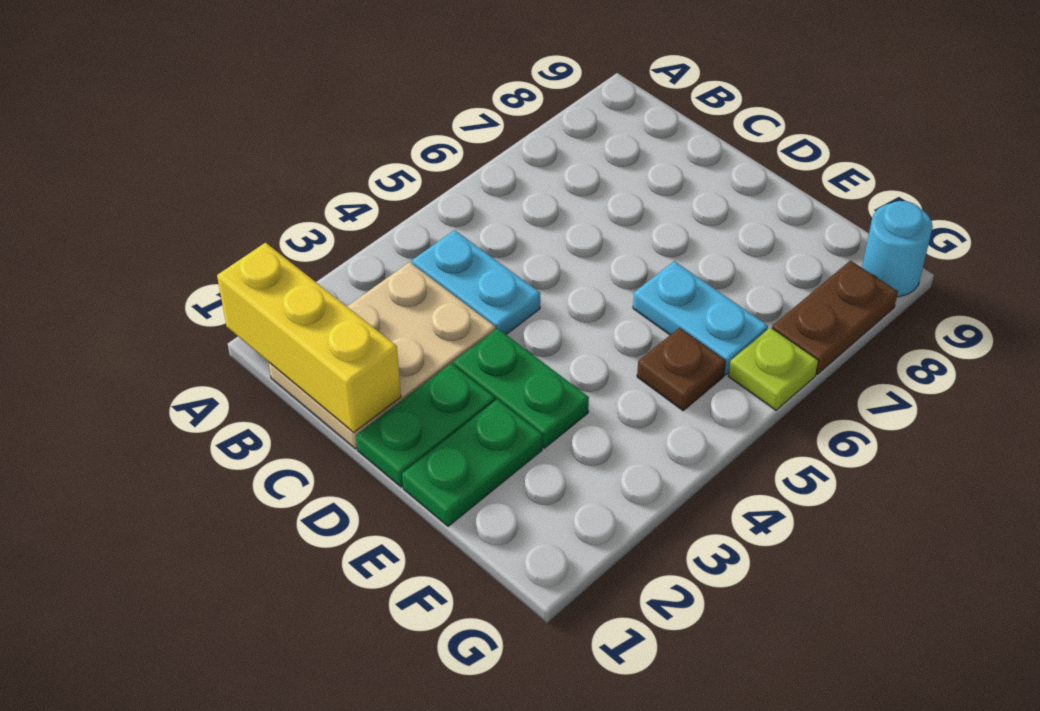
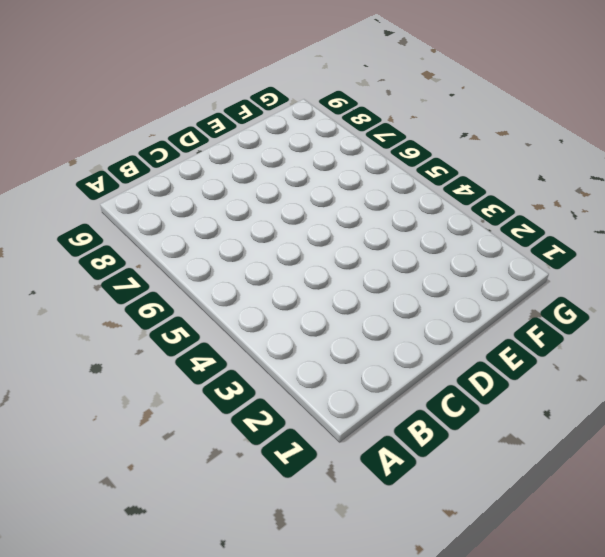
none -> tan 2x3 plate [269,262,495,449]
none -> cyan 1x2 plate [412,230,540,334]

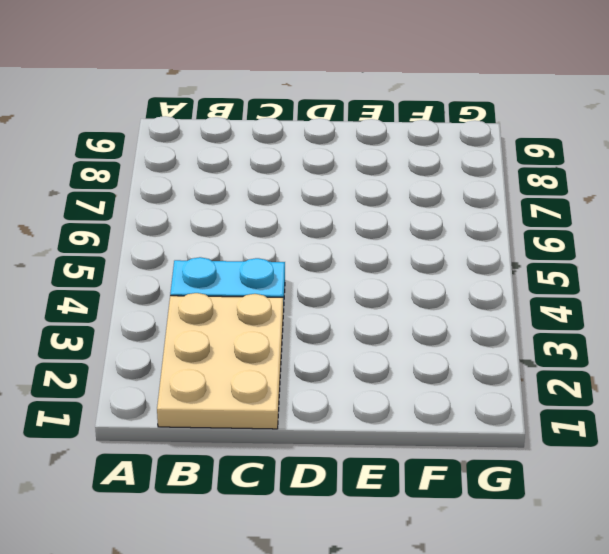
none -> green 1x2 plate [356,364,495,487]
none -> green 1x2 plate [453,328,589,448]

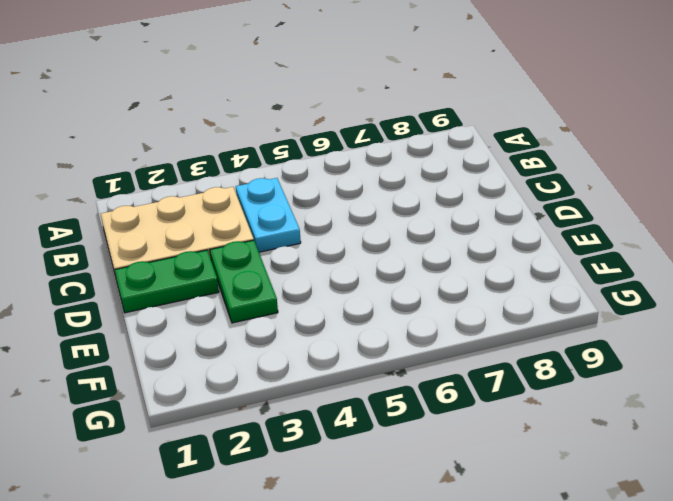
none -> green 1x2 plate [402,399,542,526]
none -> cyan 1x2 plate [633,261,768,375]

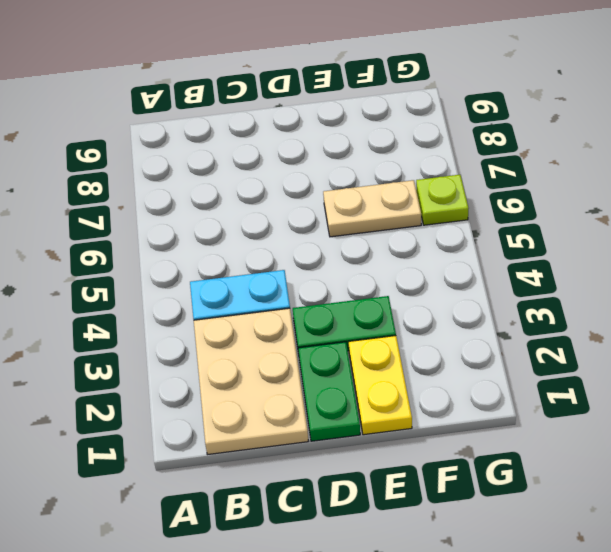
yellow 1x2 plate [349,336,412,435] -> green 1x2 plate [402,399,542,526]
tan 1x2 plate [323,180,421,237] -> cyan 1x2 plate [633,261,768,375]
none -> brown 1x1 plate [637,328,726,411]
none -> brown 1x2 plate [772,261,898,374]

